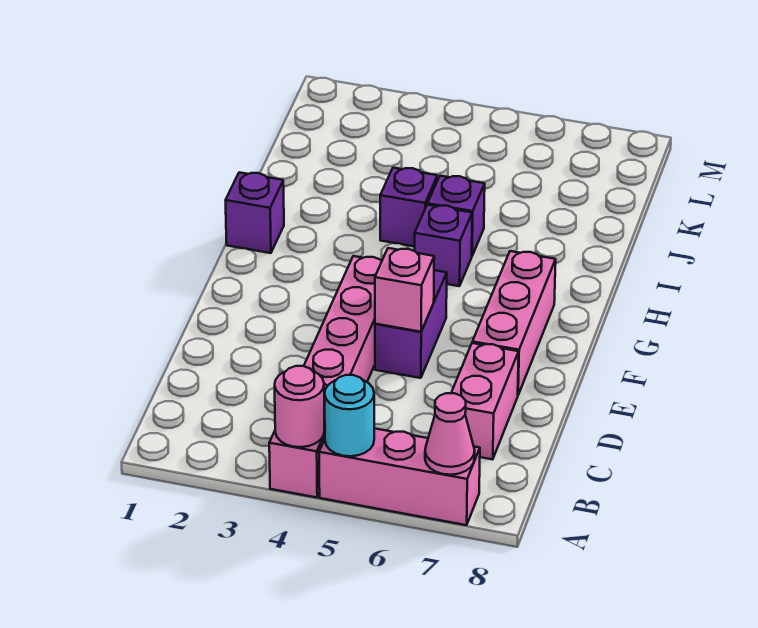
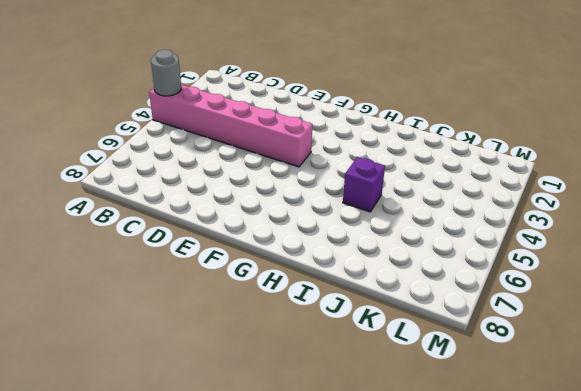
grey 1x1 round brick [151,50,181,96] -> pink 1x1 round brick [275,366,324,447]
none -> pink 1x3 brick [319,428,480,525]
none -> pink 1x2 brick [451,343,519,459]
none -> purple 1x2 brick [375,270,447,378]

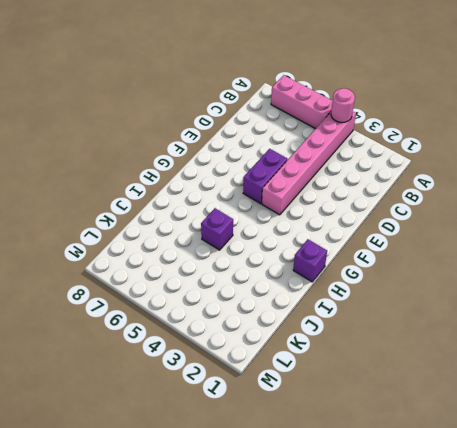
none -> pink 1x2 brick [451,343,519,459]
none -> pink 1x3 brick [472,251,556,395]
none -> purple 1x1 brick [415,205,472,286]

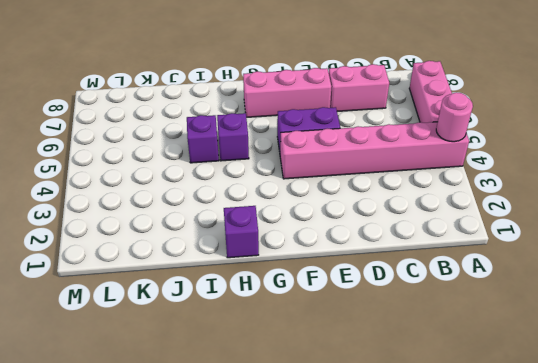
none -> purple 1x1 brick [380,168,437,247]
none -> cyan 1x1 round brick [324,375,374,456]
none -> pink 1x1 cone [425,393,475,475]

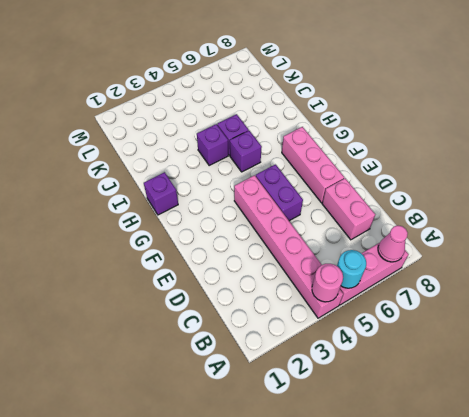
none -> pink 1x1 brick [375,248,434,332]

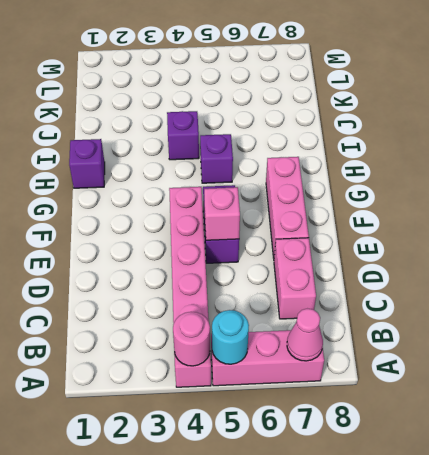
none -> purple 1x1 brick [428,176,485,256]

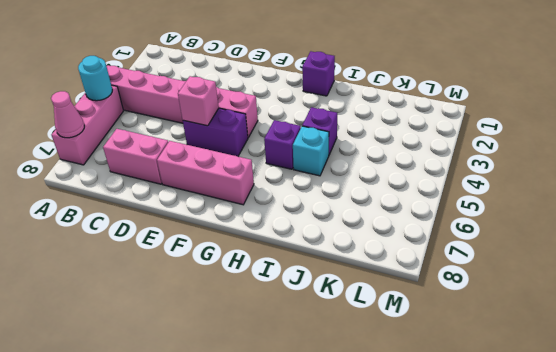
cyan 1x1 brick [293,126,329,176] -> purple 1x1 brick [428,176,485,256]
none -> pink 1x1 round brick [275,366,324,447]

